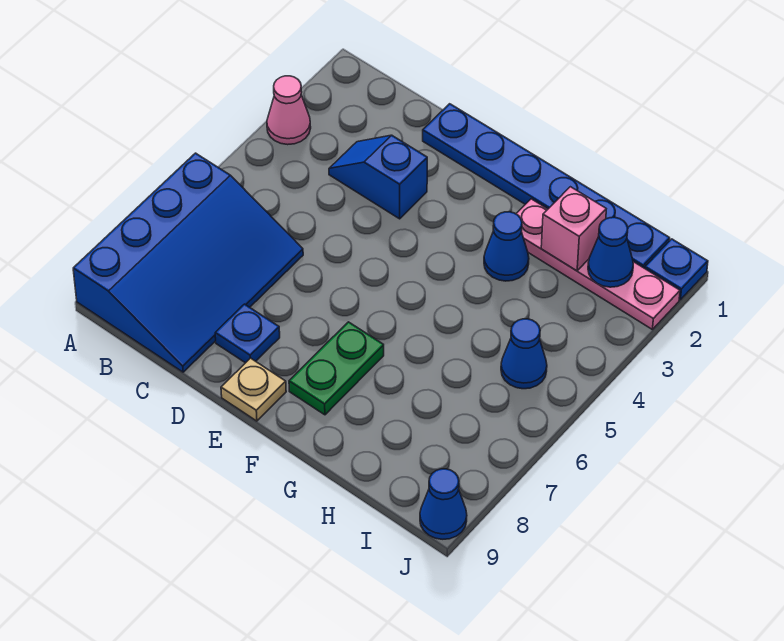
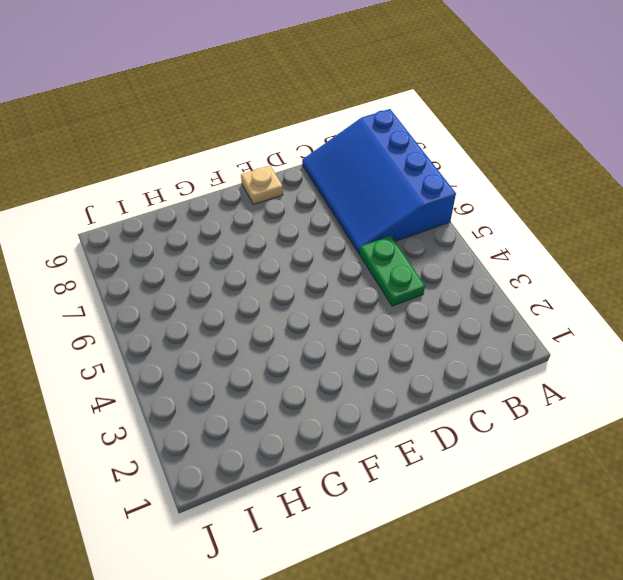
green 1x2 plate [360,236,425,306] -> green 1x2 plate moved to [289,322,384,415]
none -> pink 1x1 cone [267,76,311,145]
none -> blue 1x2 slope [329,135,427,219]
none -> blue 1x6 plate [423,104,670,268]

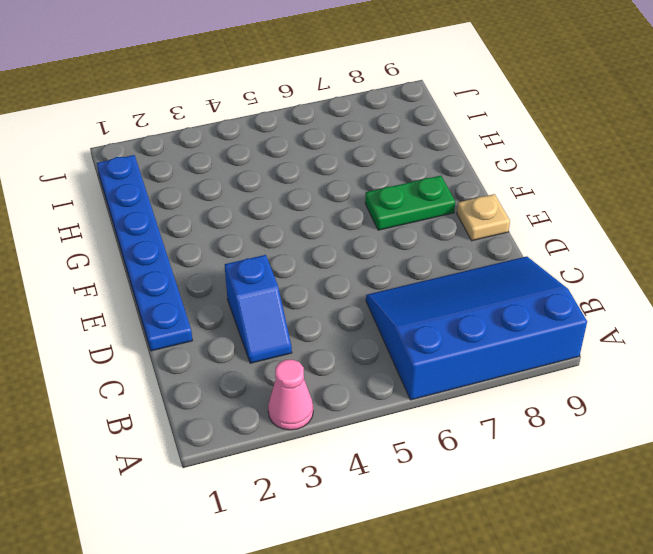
none -> blue 1x1 plate [215,304,280,363]
none -> pink 1x4 plate [516,199,680,329]
none -> blue 1x1 cone [484,212,529,281]

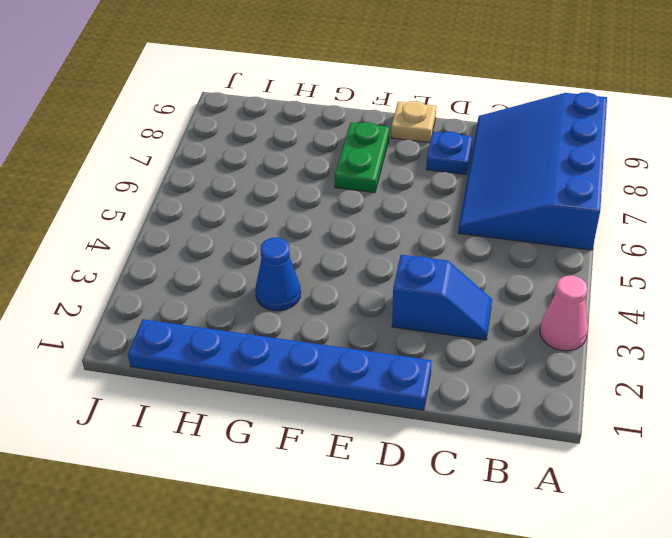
none -> pink 1x4 plate [516,199,680,329]
none -> blue 1x1 cone [501,319,547,389]
none -> blue 1x1 plate [645,239,708,300]

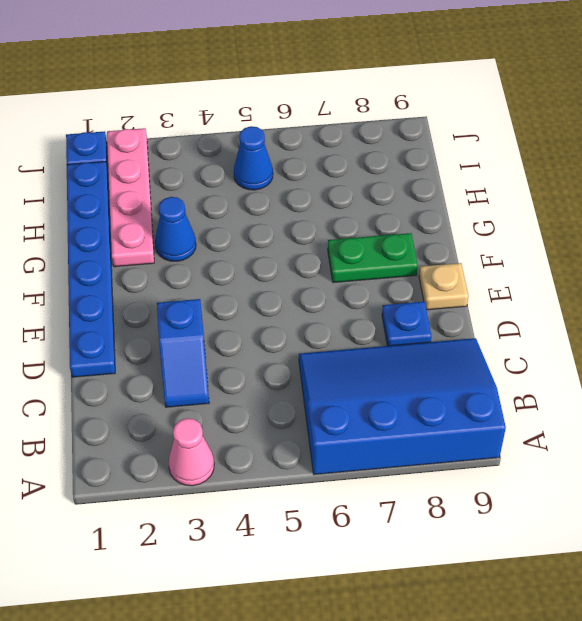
none -> blue 1x1 cone [420,469,467,539]
none -> pink 1x1 brick [541,187,606,271]
none -> blue 1x1 cone [588,217,633,287]

